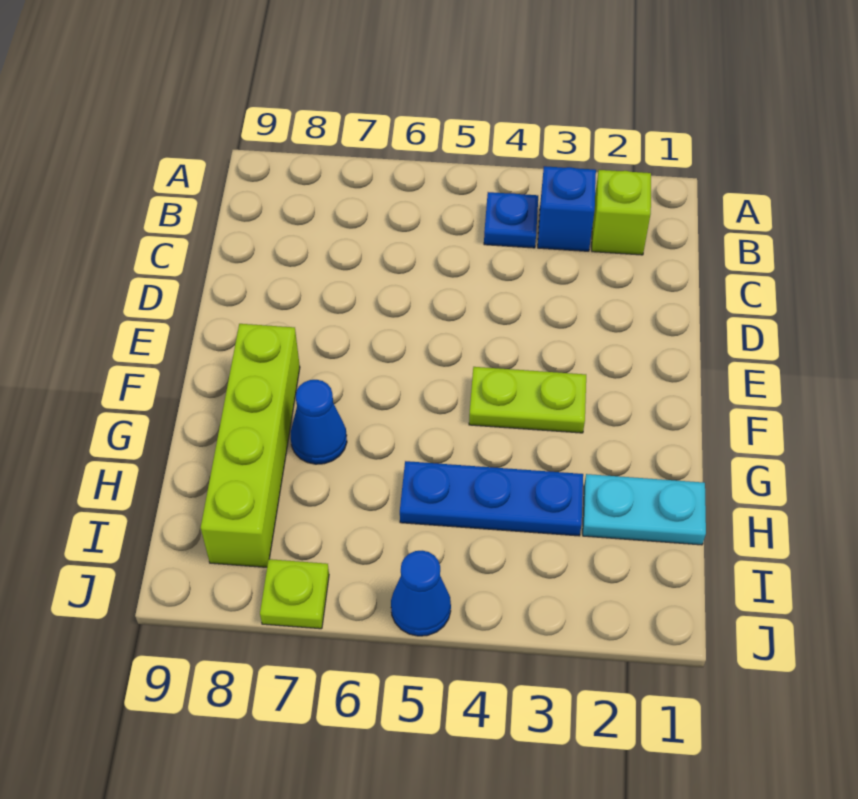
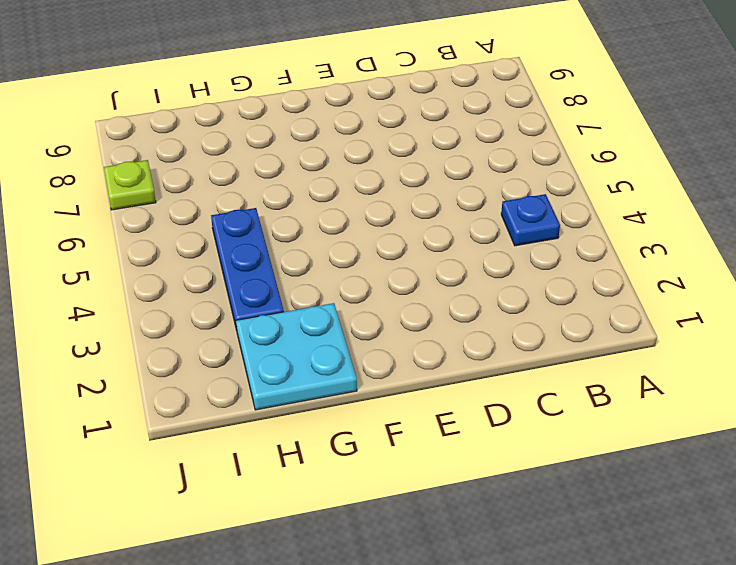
cyan 2x2 plate [236,303,357,410] -> cyan 1x2 plate [583,474,706,545]
none -> lime 1x1 brick [592,170,651,255]
none -> blue 1x1 brick [538,166,596,251]

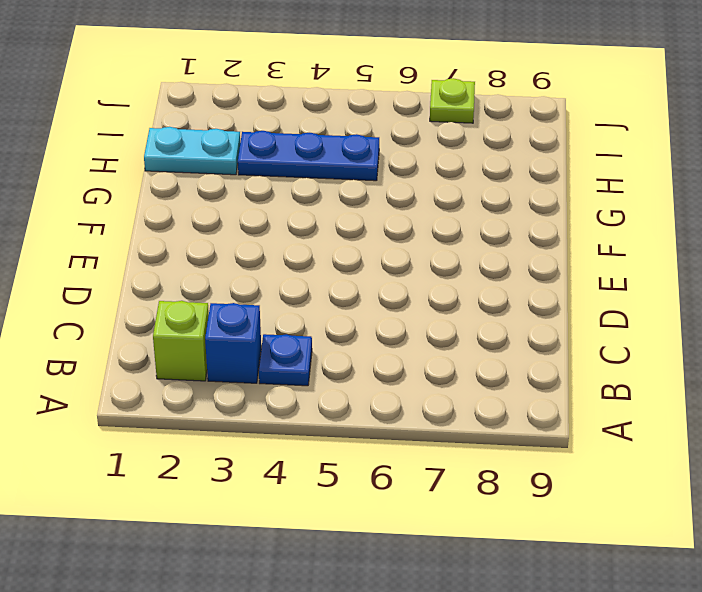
none -> lime 1x2 plate [469,367,586,433]
none -> lime 1x4 brick [201,324,300,567]

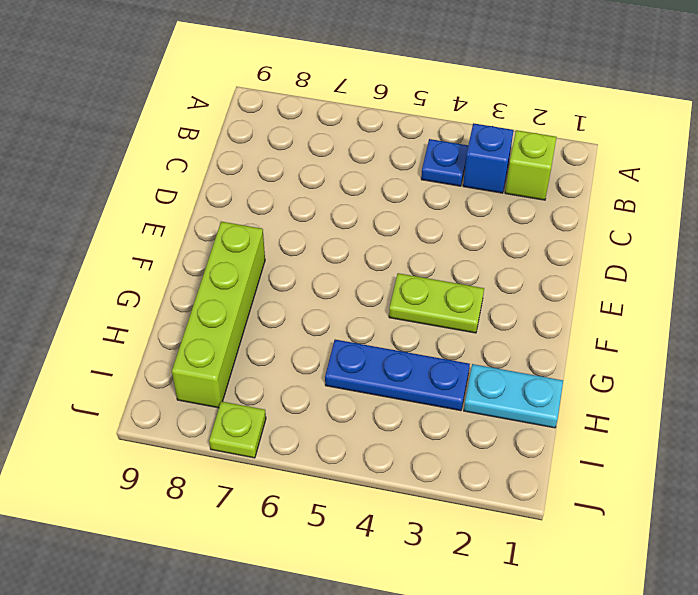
none -> blue 1x1 cone [291,380,347,464]
none -> blue 1x1 cone [391,551,451,636]

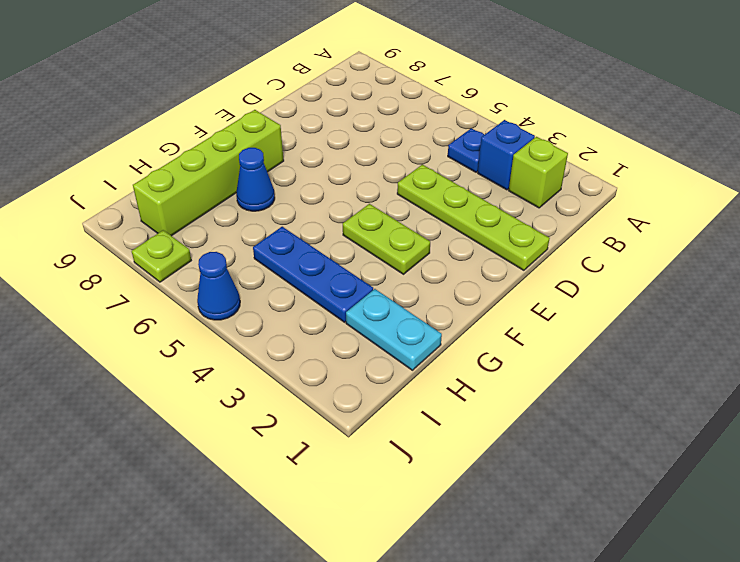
lime 1x4 plate [397,164,550,270] -> none

